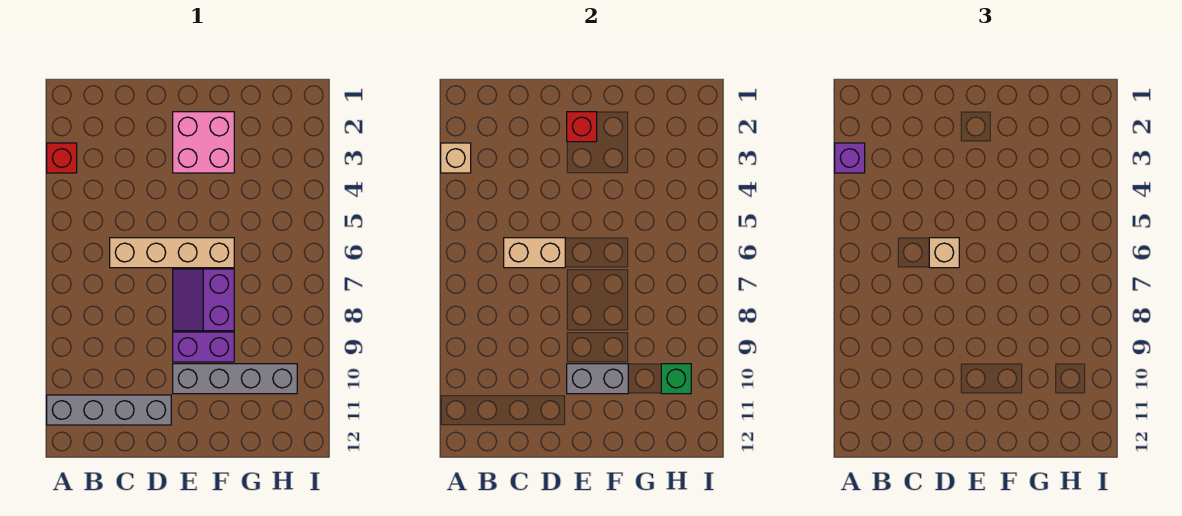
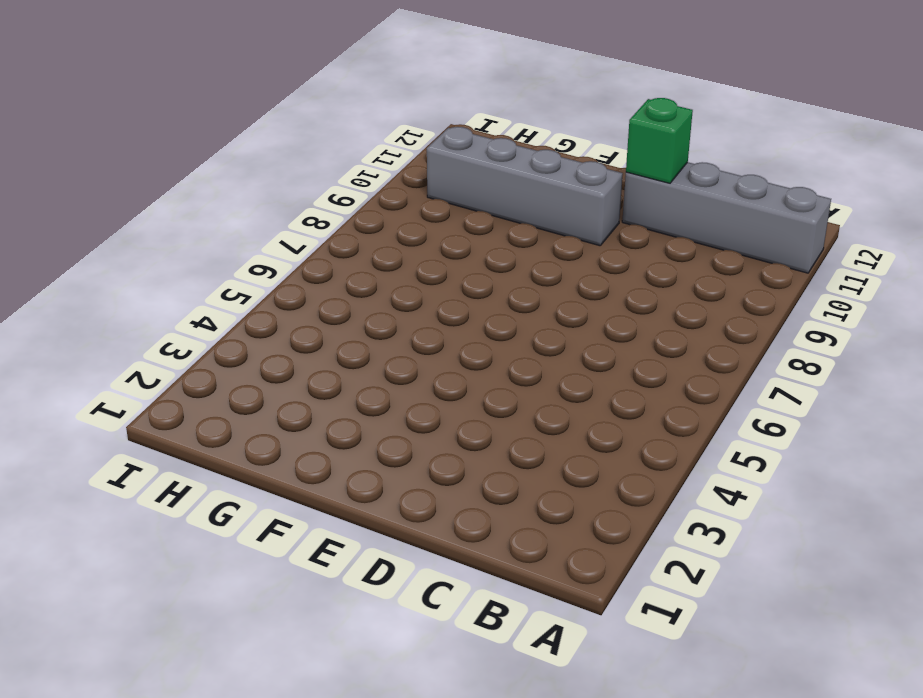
green 1x1 brick [626,98,693,183] -> green 1x1 brick moved to [661,364,691,394]
none -> red 1x1 brick [47,143,77,173]
none -> tan 1x4 brick [110,238,234,268]
none -> pink 2x2 brick [173,112,234,173]

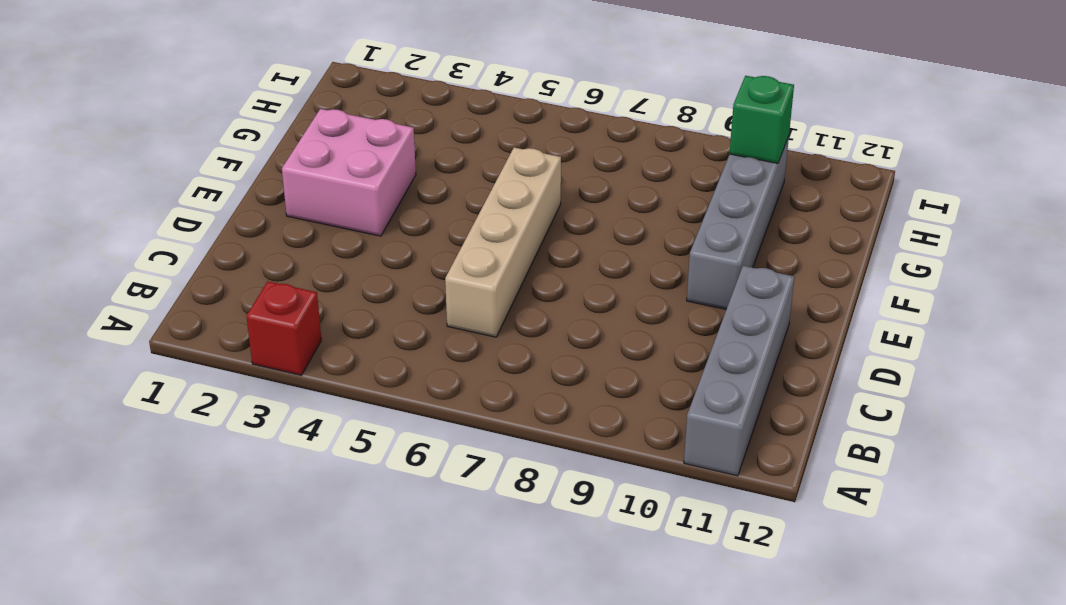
none -> purple 2x2 slope [173,269,234,331]
none -> purple 1x2 brick [173,332,234,362]
none -> tan 1x1 brick [441,143,471,173]

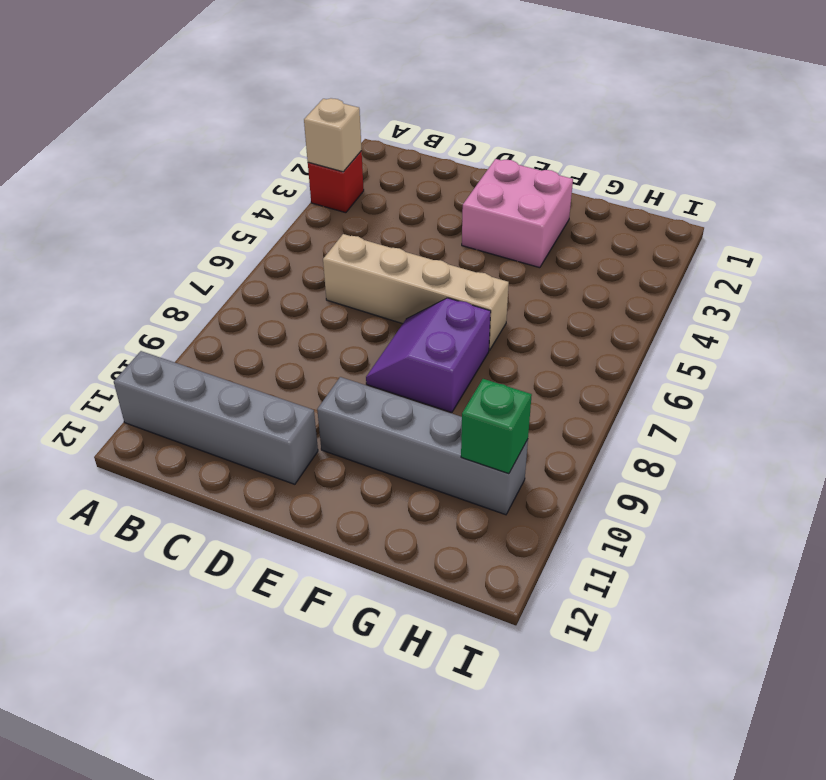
none -> purple 1x2 brick [173,332,234,362]
none -> tan 1x2 brick [504,238,565,268]
none -> red 1x1 brick [567,112,597,142]

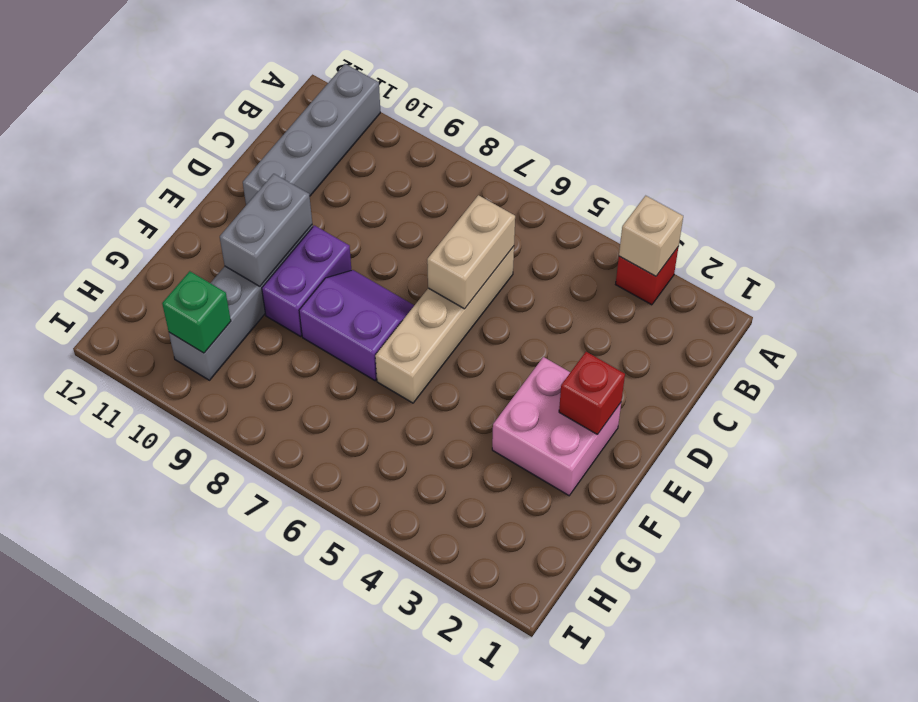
none -> purple 1x1 brick [835,143,865,173]
none -> tan 1x1 brick [929,238,959,268]

